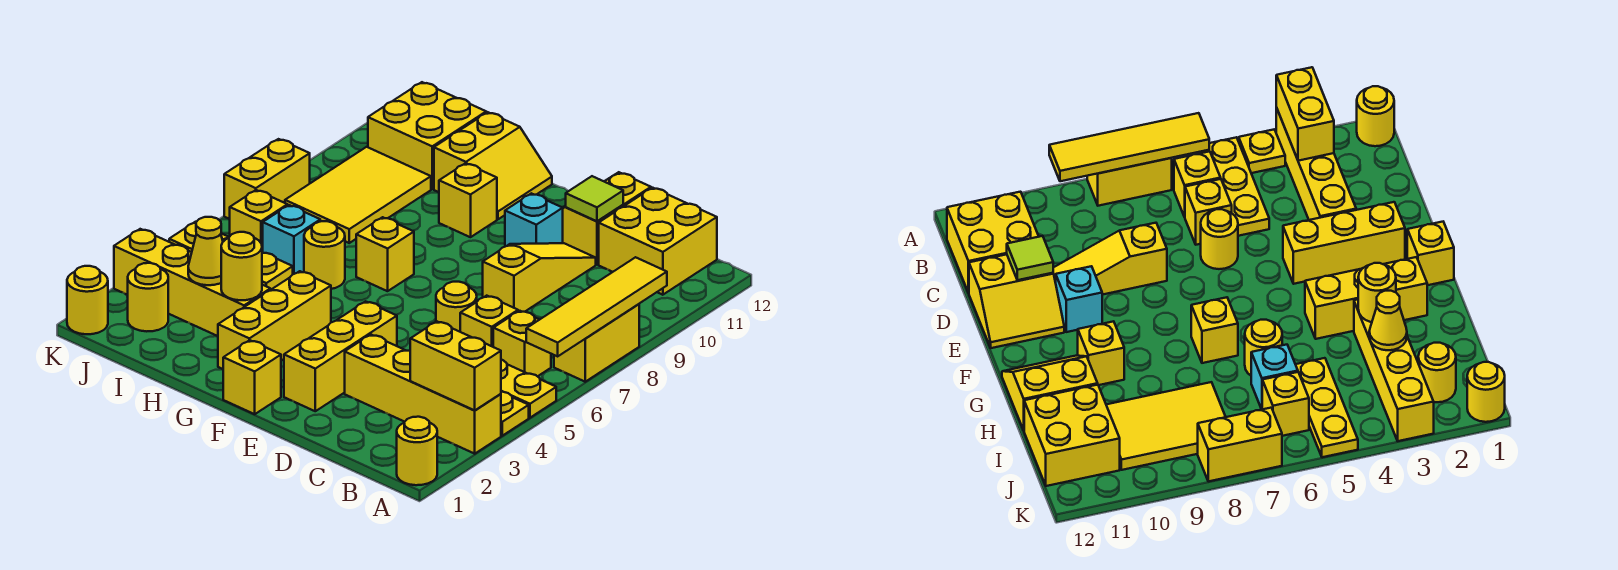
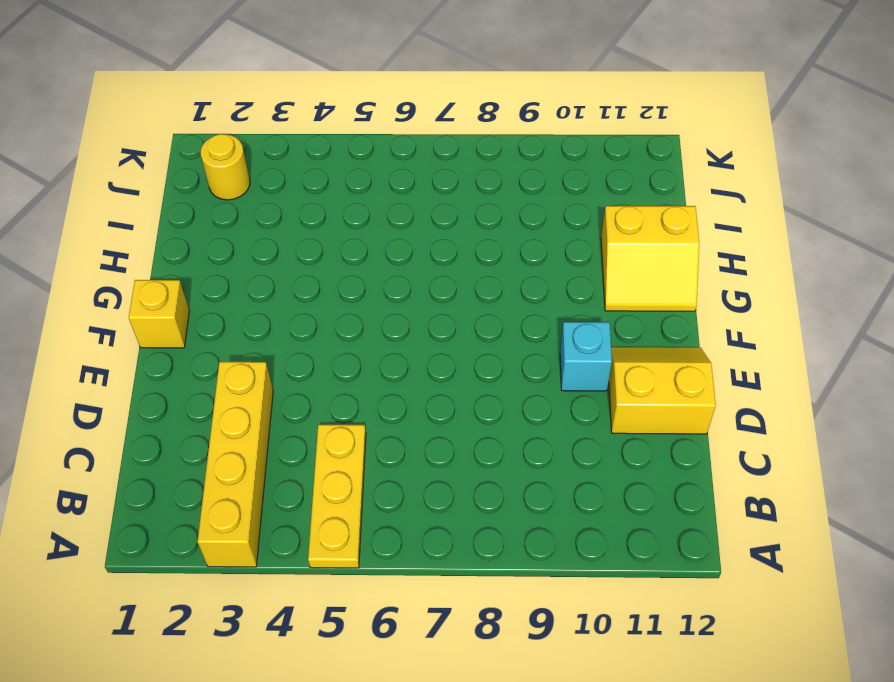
none -> yellow 1x1 round brick [397,417,437,485]
none -> yellow 1x1 plate [501,392,529,436]
none -> yellow 1x2 brick [554,304,639,382]
none -> yellow 1x1 brick [493,311,551,376]

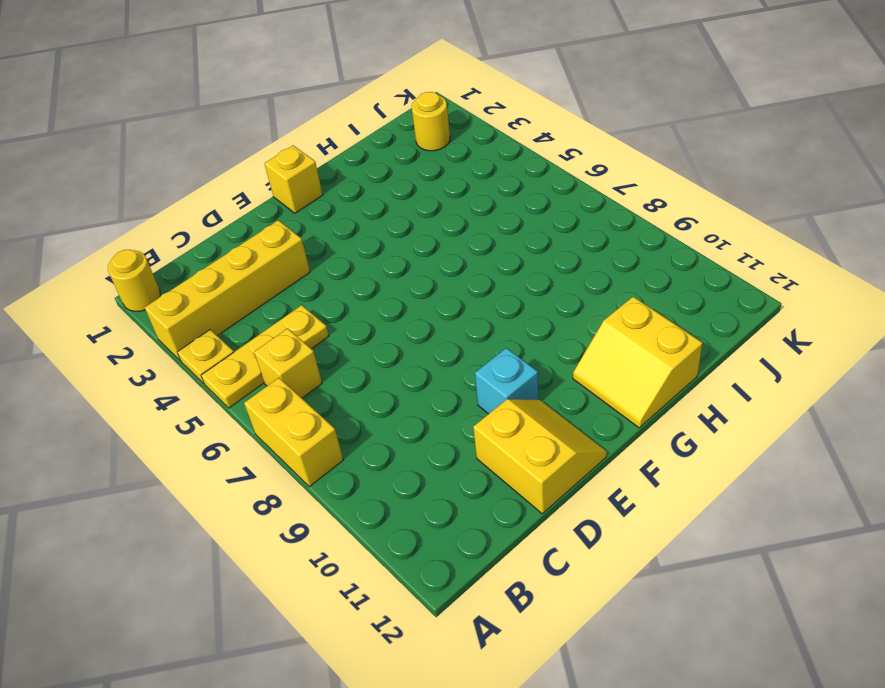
none -> yellow 2x2 brick [599,188,717,295]
none -> yellow 1x1 brick [460,296,518,347]
none -> yellow 1x1 round brick [436,282,477,332]
none -> yellow 1x3 slope [483,243,596,312]

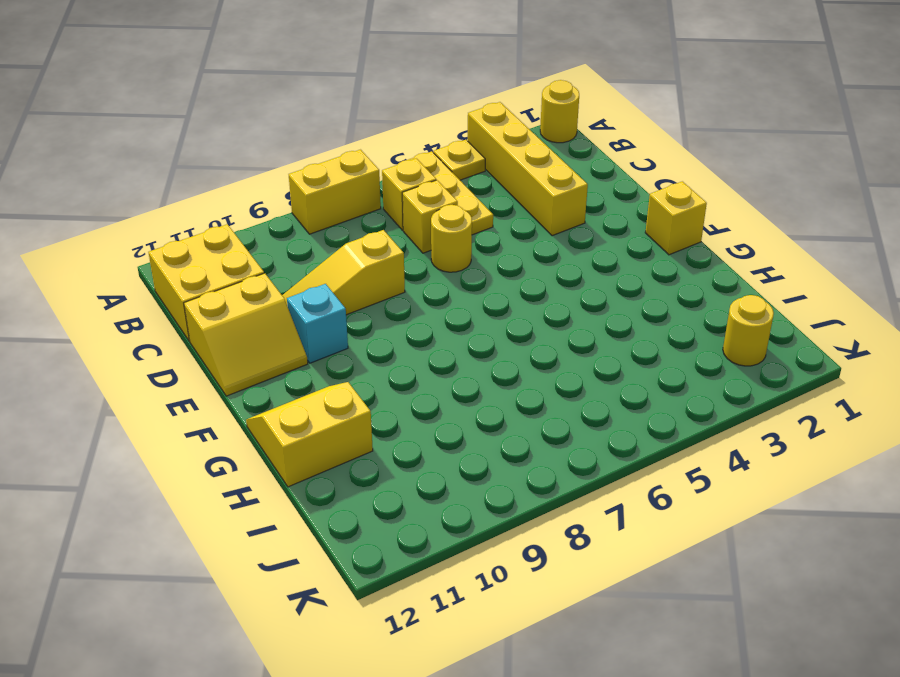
none -> yellow 1x3 brick [284,301,397,411]
none -> yellow 1x3 brick [218,271,331,369]
none -> yellow 1x1 brick [356,217,414,291]
none -> yellow 1x1 brick [439,163,497,237]

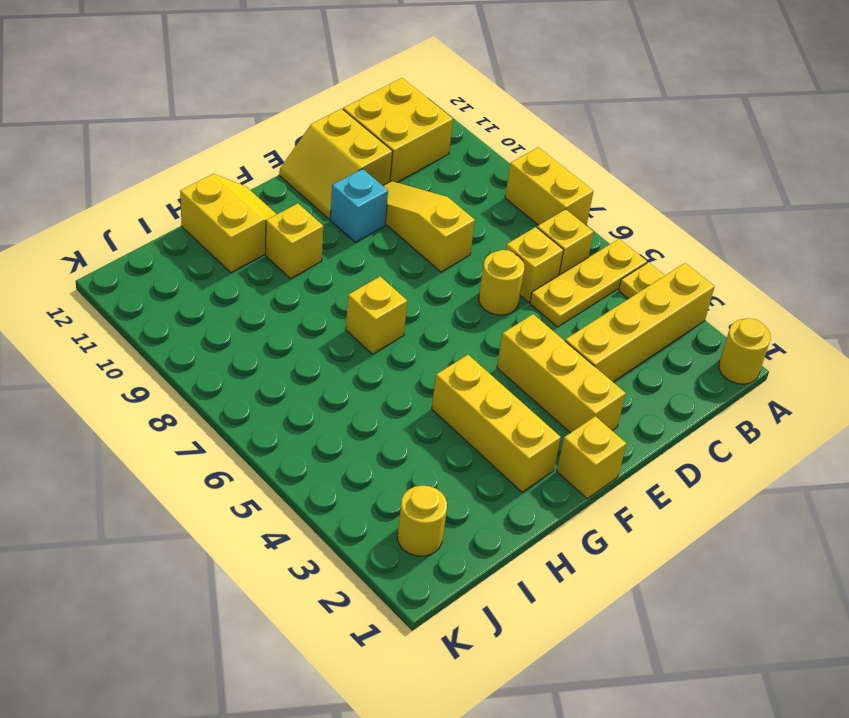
none -> yellow 1x4 brick [114,229,270,336]
none -> yellow 1x1 round brick [304,221,345,289]
none -> yellow 1x3 plate [169,222,293,290]
none -> cyan 1x1 brick [263,205,320,274]

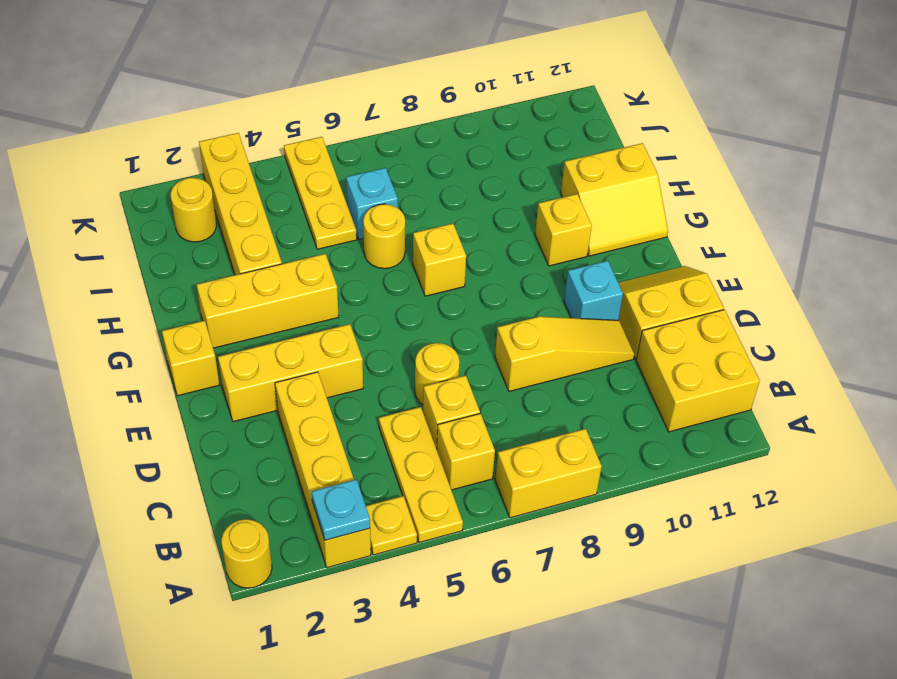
cyan 1x1 plate [312,479,370,540] -> yellow 1x2 brick [410,321,501,410]
none -> yellow 2x3 tile [285,147,431,243]
none -> yellow 2x2 brick [368,82,486,189]
none -> yellow 1x1 brick [230,190,287,252]
none -> yellow 1x1 round brick [67,266,108,334]

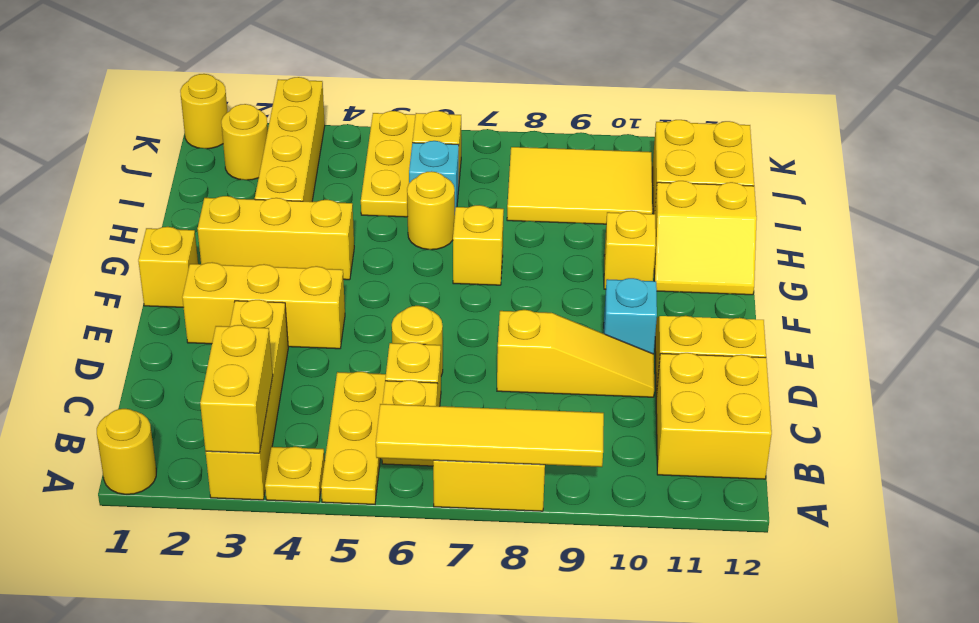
none -> yellow 1x2 brick [224,139,310,219]
none -> lime 1x1 tile [566,176,623,221]
none -> yellow 1x1 round brick [221,232,262,300]
none -> yellow 1x1 cone [188,217,223,285]

